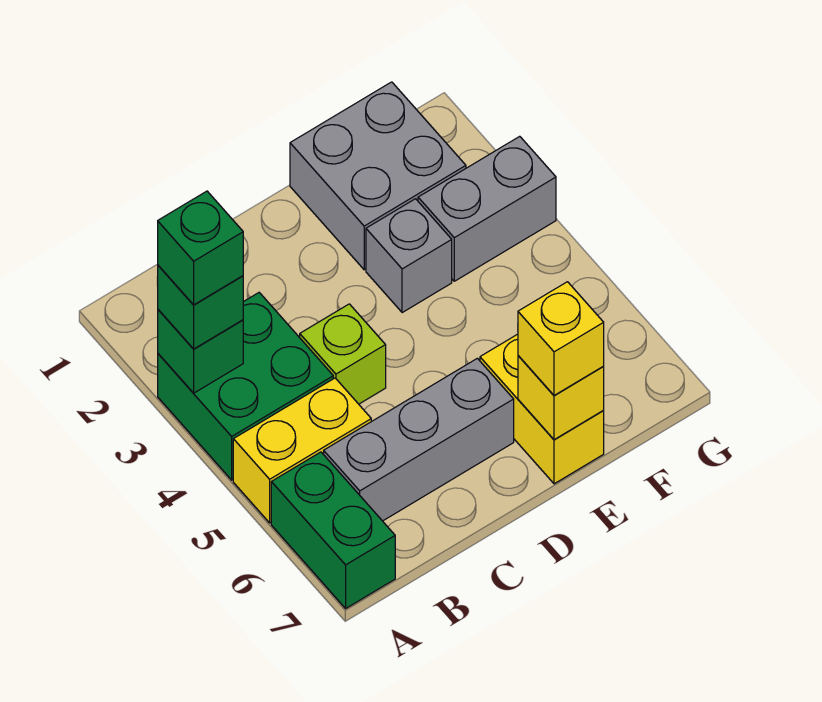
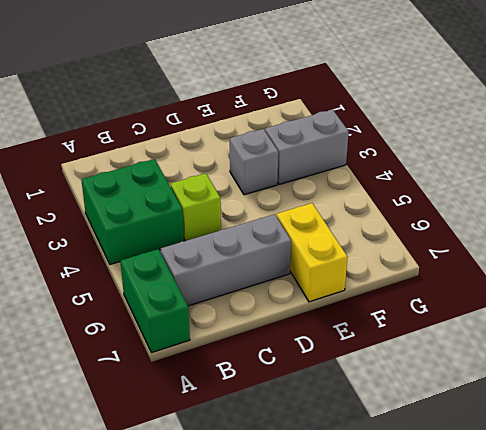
none -> yellow 1x2 brick [233,378,371,523]
none -> grey 2x2 brick [290,82,466,270]
none -> green 1x1 brick [158,310,243,393]

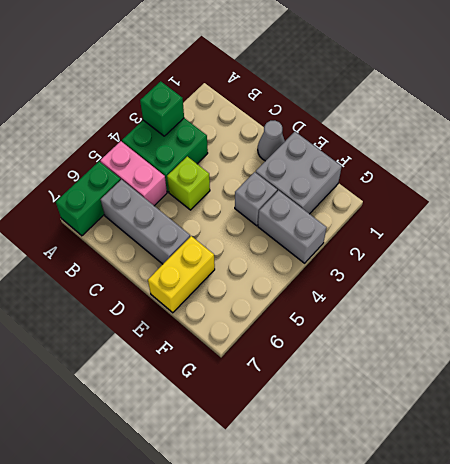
pink 1x2 brick [100,141,167,206] -> yellow 1x2 brick [233,378,371,523]
grey 1x1 cone [258,121,285,161] -> none
none -> yellow 1x1 brick [518,356,604,440]
none -> green 1x1 brick [158,265,243,349]
none -> yellow 1x1 brick [518,282,604,395]

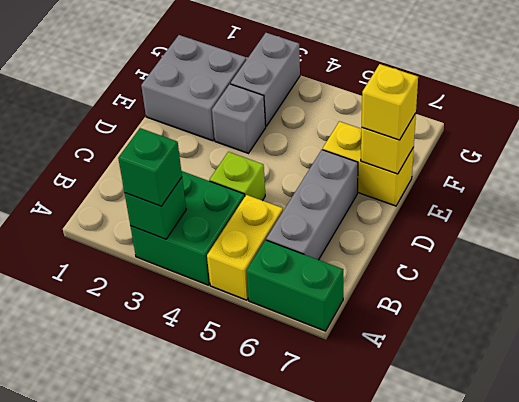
none -> green 1x1 brick [158,191,243,305]

